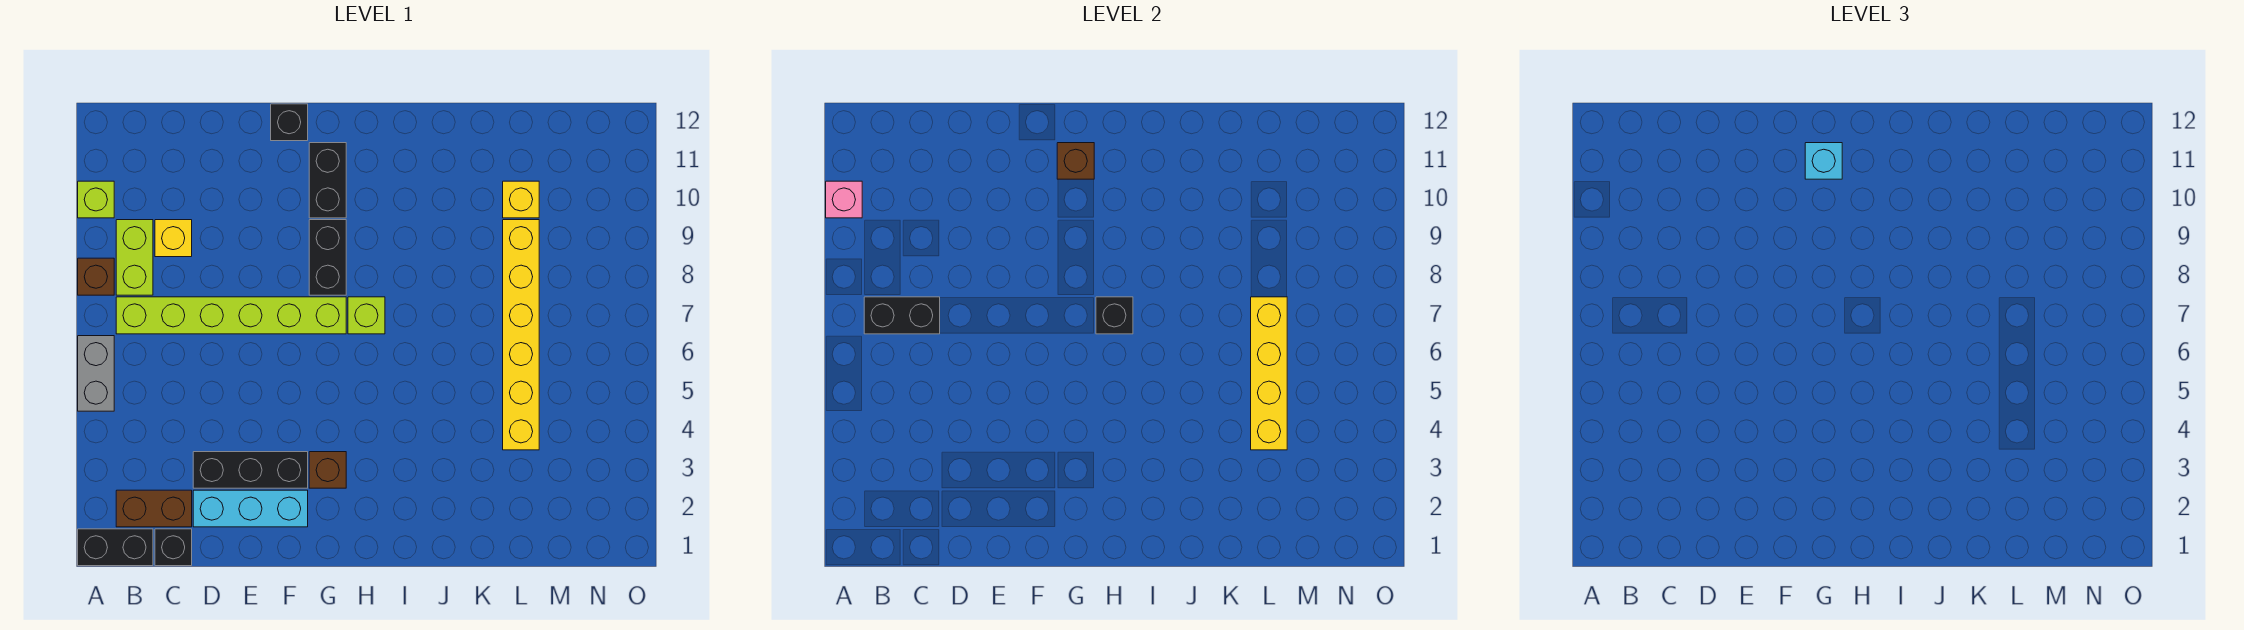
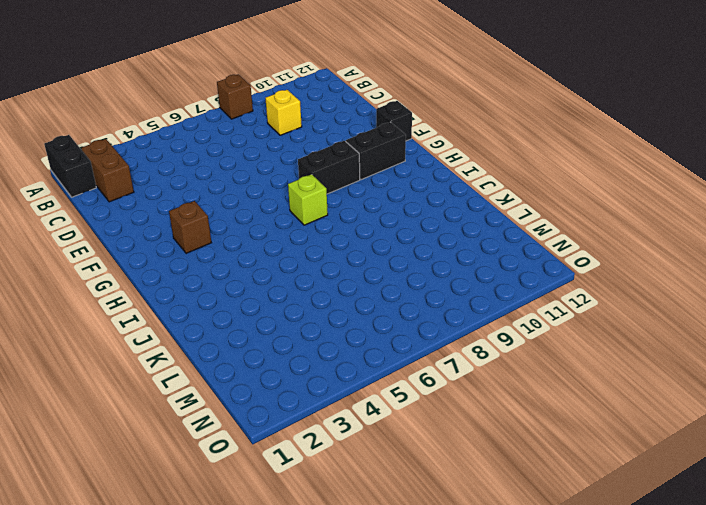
none -> grey 1x2 brick [78,336,114,411]
none -> lime 1x1 brick [78,181,114,218]
none -> lime 1x6 brick [116,297,346,334]

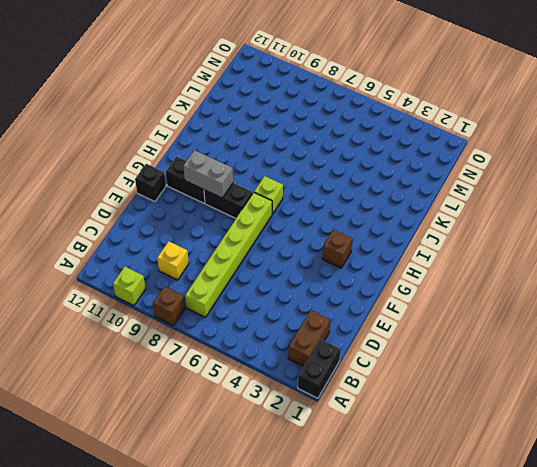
grey 1x2 brick [183,150,233,198] -> grey 1x2 brick moved to [78,336,114,411]
none -> lime 1x2 brick [116,220,153,295]
none -> black 1x1 brick [155,529,192,566]
none -> cyan 1x3 brick [193,490,308,527]

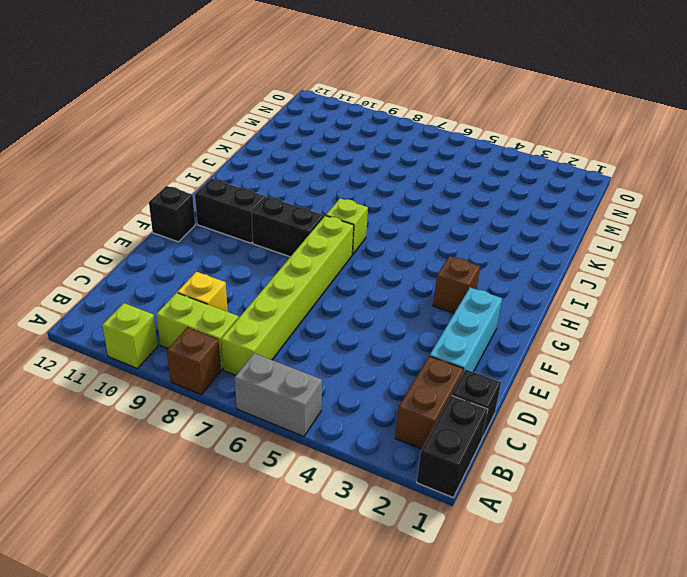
none -> black 1x3 brick [193,452,308,488]
none -> yellow 1x6 brick [503,220,539,450]
none -> yellow 1x1 brick [503,181,539,218]

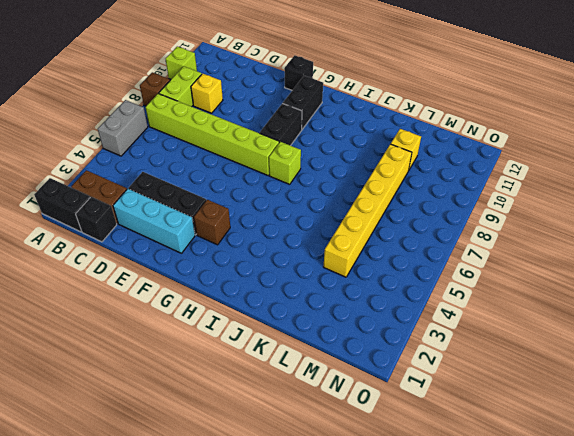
none -> pink 1x1 brick [826,181,862,218]
none -> black 1x2 brick [864,297,940,334]
none -> brown 1x1 brick [1057,143,1094,179]

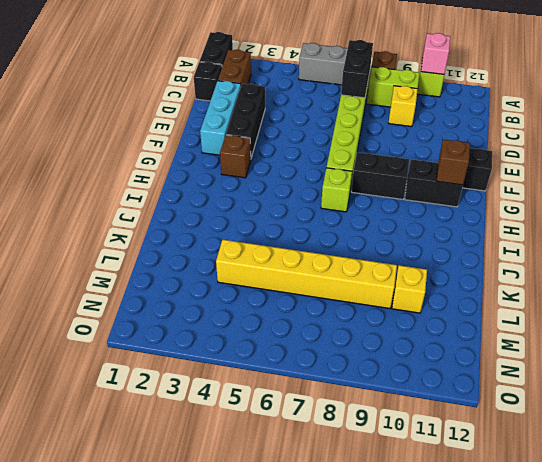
none -> black 1x1 brick [1096,297,1133,334]
none -> yellow 1x4 brick [1251,297,1287,450]
none -> cyan 1x1 brick [1805,143,1842,179]

